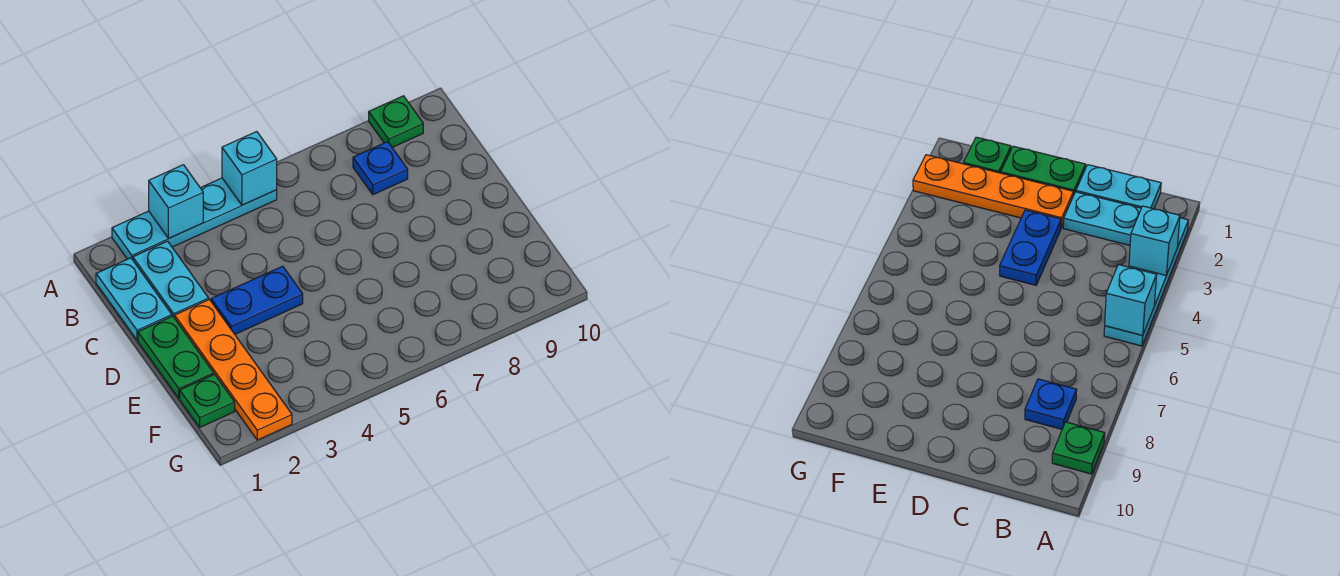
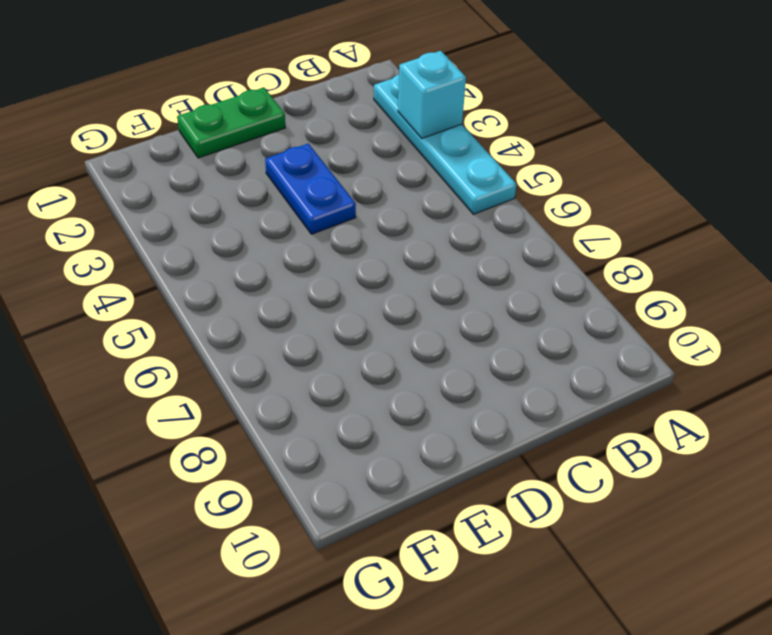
none -> green 1x1 plate [369,96,423,147]
none -> cyan 1x2 plate [96,258,172,340]

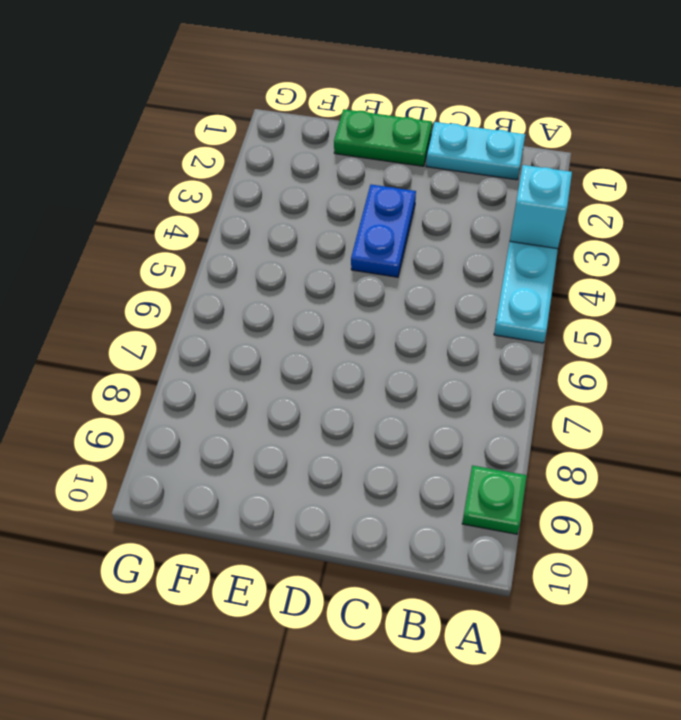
none -> cyan 1x2 plate [133,241,209,318]
none -> blue 1x1 plate [353,142,408,195]

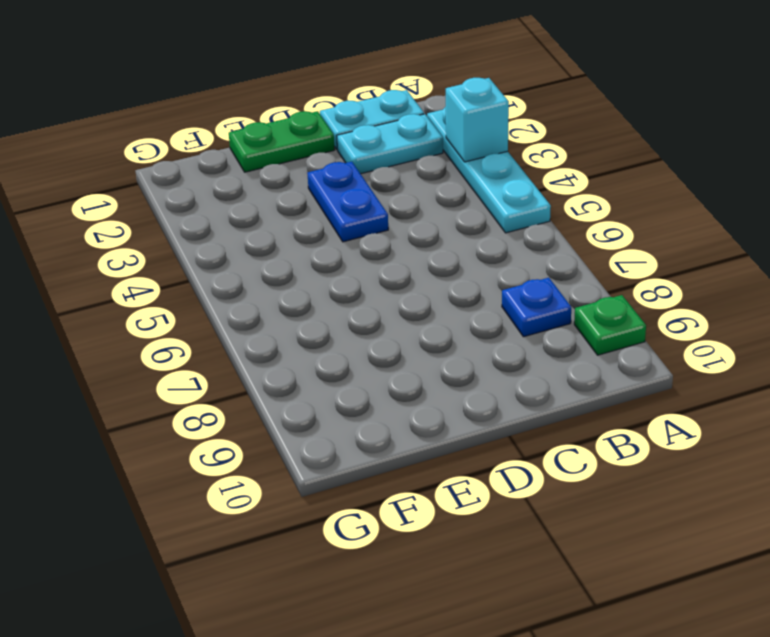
none -> orange 1x4 plate [175,300,292,440]
none -> green 1x1 plate [180,374,235,427]

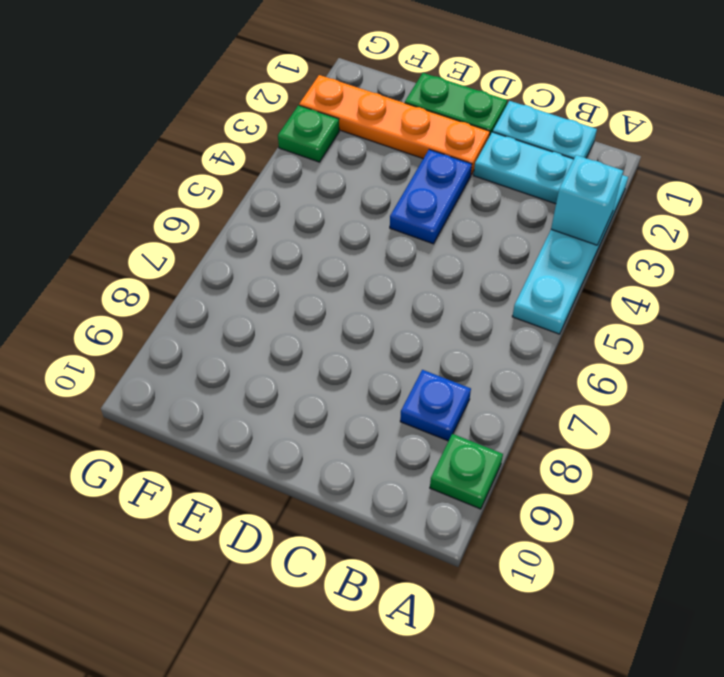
green 1x1 plate [278,105,339,162] -> green 1x1 plate moved to [180,374,235,427]
none -> cyan 1x1 brick [222,132,277,205]

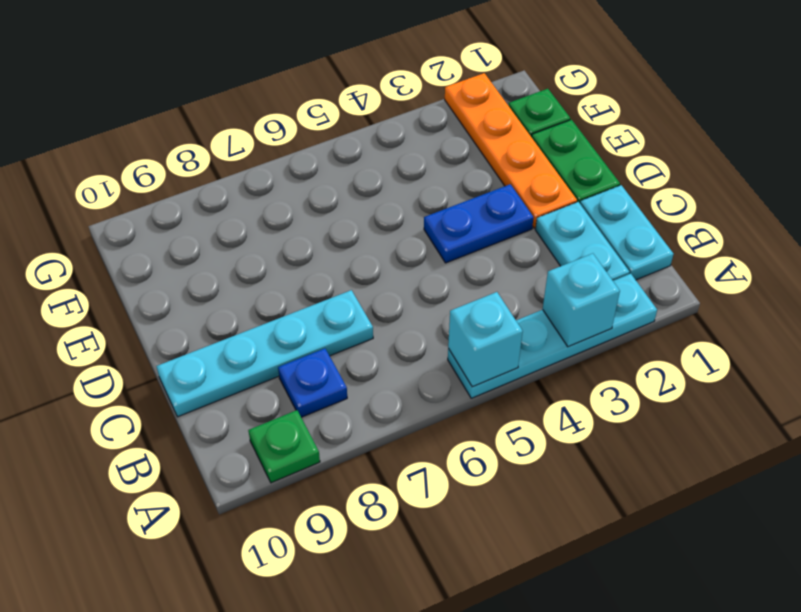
cyan 1x4 plate [156,290,373,417] -> none

